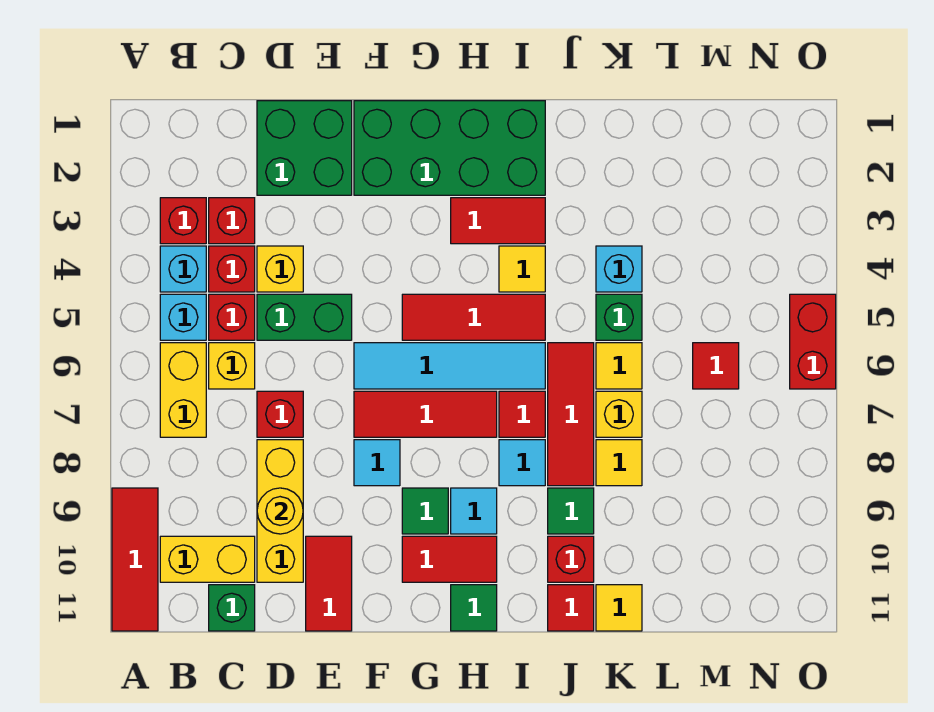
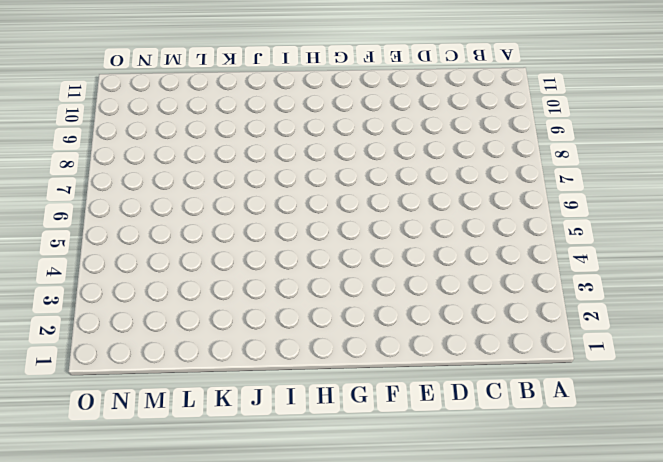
none -> red 1x3 tile [112,488,158,631]
none -> red 1x1 brick [160,198,206,244]
none -> cyan 1x1 brick [160,246,206,292]
none -> cyan 1x1 brick [160,294,206,340]

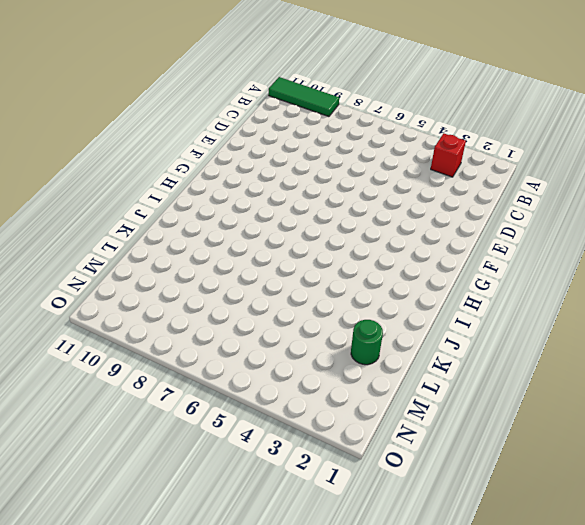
green 1x3 tile [269,77,339,117] -> red 1x3 tile [112,488,158,631]
green 1x1 round brick [351,320,383,365] -> none
none -> cyan 1x1 brick [160,246,206,292]
none -> cyan 1x1 brick [160,294,206,340]
none -> yellow 1x2 brick [160,343,206,437]
none -> yellow 1x2 brick [160,536,255,582]

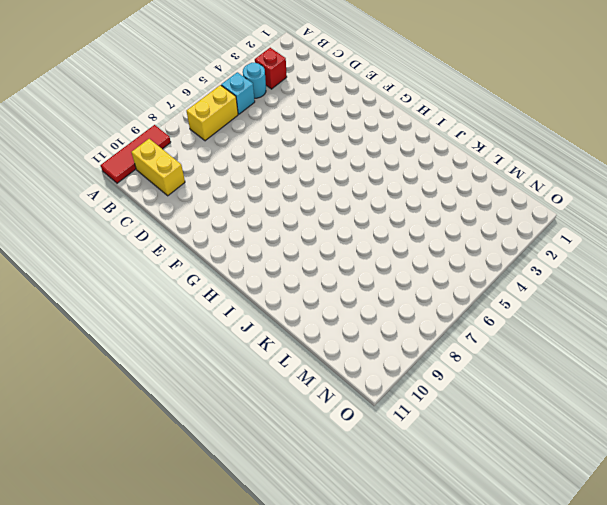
cyan 1x1 round brick [243,63,266,98] -> cyan 1x1 brick [160,246,206,292]
none -> red 1x1 brick [209,198,255,244]
none -> red 1x1 brick [209,246,255,292]
none -> red 1x1 brick [209,294,255,340]
none -> yellow 1x1 brick [209,343,255,389]

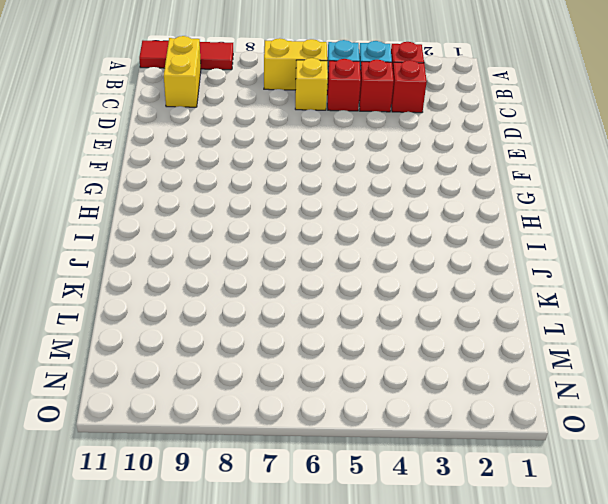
none -> green 1x1 brick [209,585,255,631]
none -> green 2x2 brick [257,101,352,195]
none -> yellow 1x1 brick [257,246,303,292]
none -> green 1x2 brick [257,294,352,340]

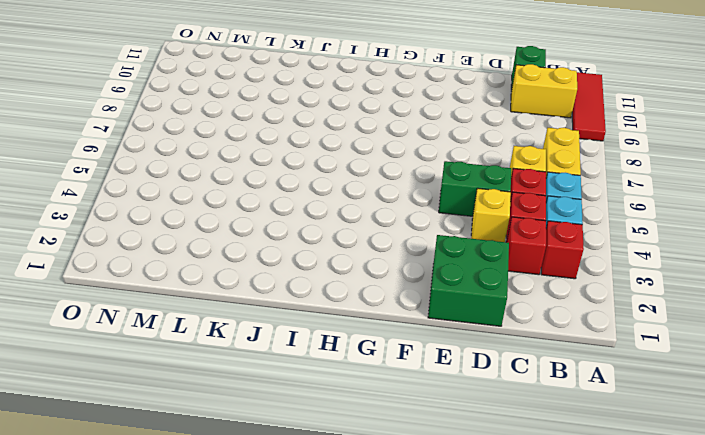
none -> red 1x1 brick [257,391,303,437]
none -> yellow 1x3 brick [257,440,303,582]
none -> red 1x2 tile [306,536,352,631]
none -> green 2x4 brick [354,101,545,195]

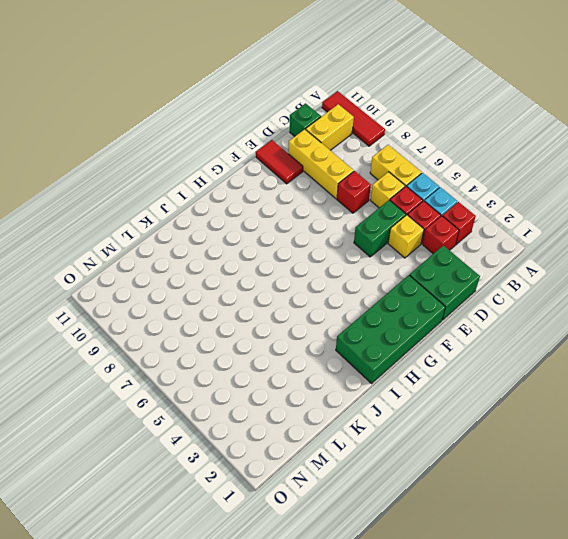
none -> cyan 1x4 tile [354,343,545,389]
none -> red 1x3 tile [354,391,497,437]
none -> cyan 1x1 tile [354,440,400,486]
none -> red 1x3 tile [402,294,545,340]

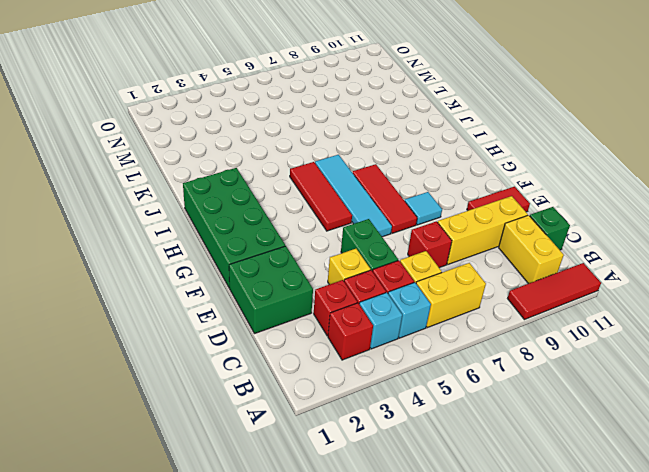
none -> green 1x1 tile [402,488,448,534]
none -> red 1x2 tile [402,536,497,582]
none -> red 1x2 tile [451,198,545,244]
none -> cyan 1x1 tile [451,488,497,534]

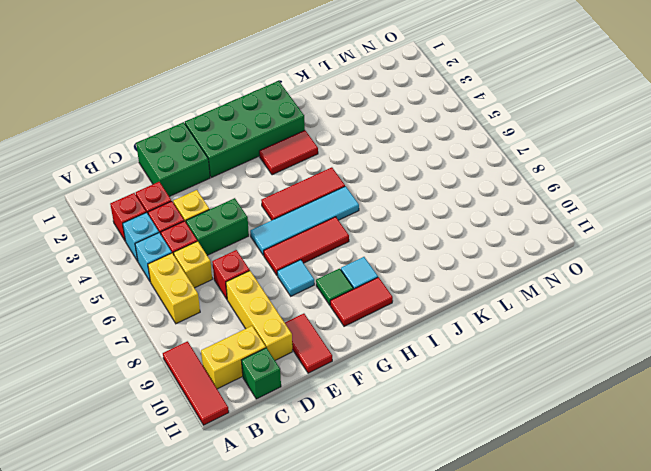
none -> green 1x1 tile [451,585,497,631]
none -> yellow 1x1 tile [499,246,545,292]
none -> red 1x1 tile [499,391,545,437]
none -> cyan 1x1 tile [499,440,545,486]

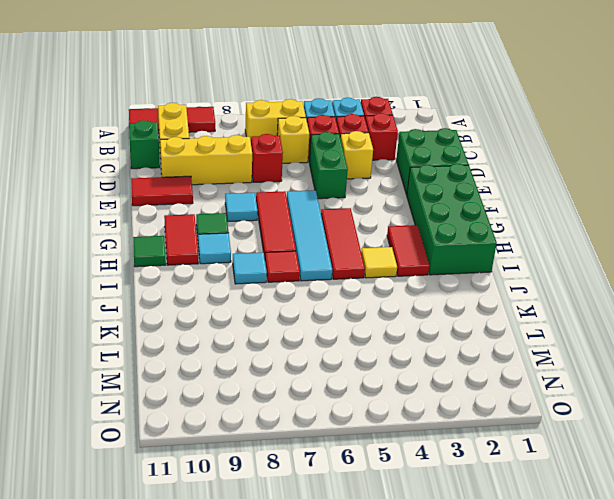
none -> red 1x3 tile [548,343,594,486]
none -> green 1x1 tile [548,488,594,534]
none -> red 1x1 brick [548,536,594,582]
none -> red 1x1 tile [548,585,594,631]

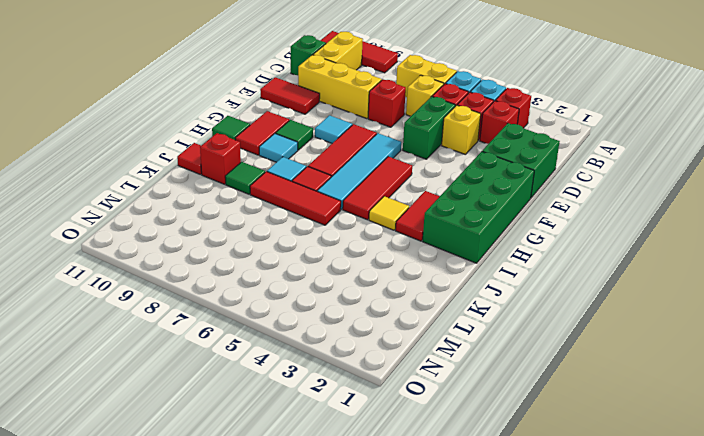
none -> cyan 1x1 brick [596,246,642,292]
none -> green 1x1 brick [596,294,642,340]
none -> yellow 1x1 tile [596,343,642,389]
none -> yellow 1x1 brick [596,391,642,437]

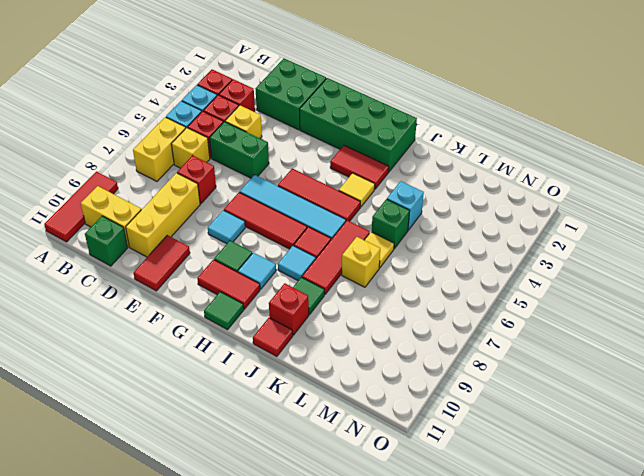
none -> yellow 1x1 tile [596,440,642,486]
none -> yellow 1x1 tile [596,585,642,631]
none -> red 1x1 tile [693,343,739,389]
none -> red 1x2 brick [790,294,836,389]

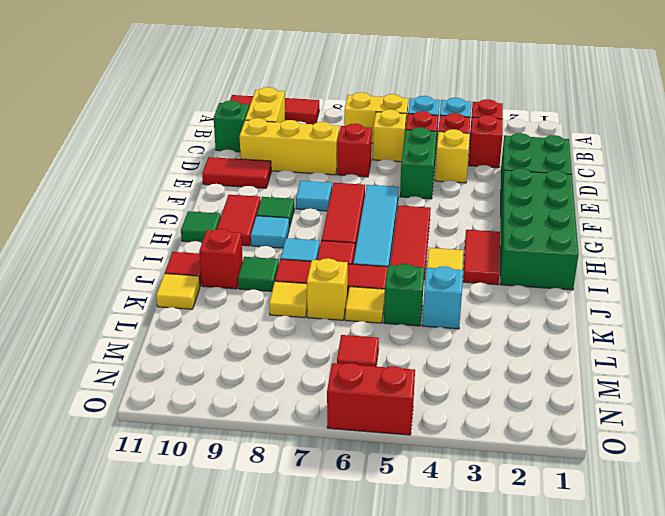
none -> yellow 1x1 round brick [257,488,303,534]

